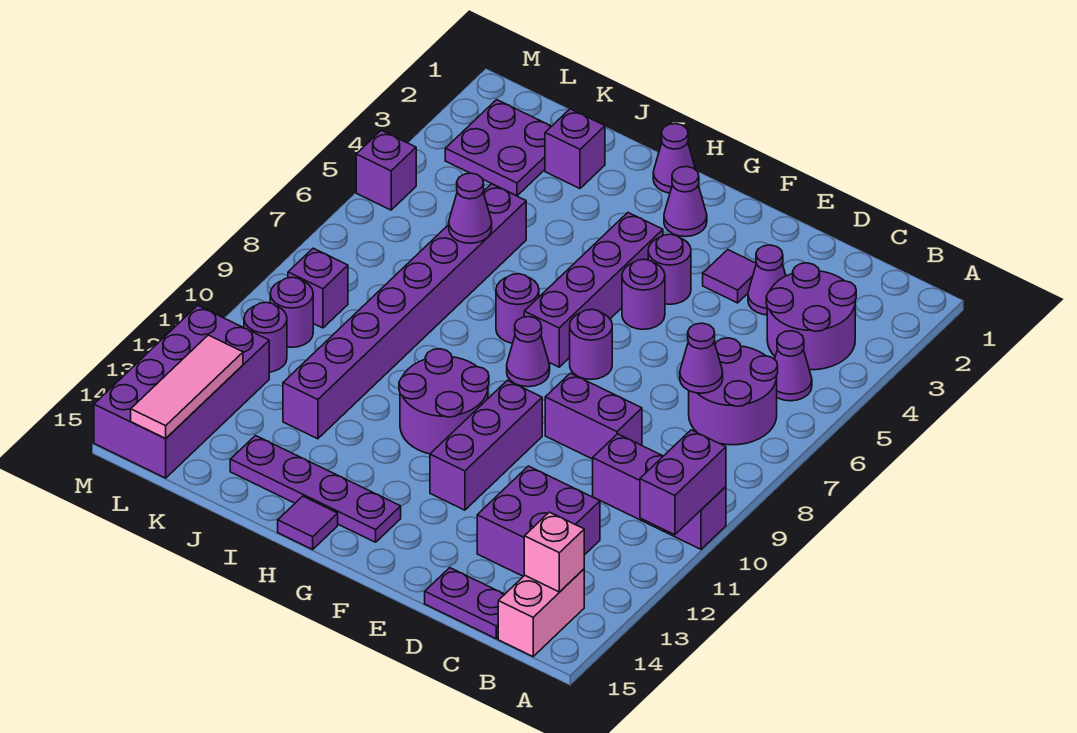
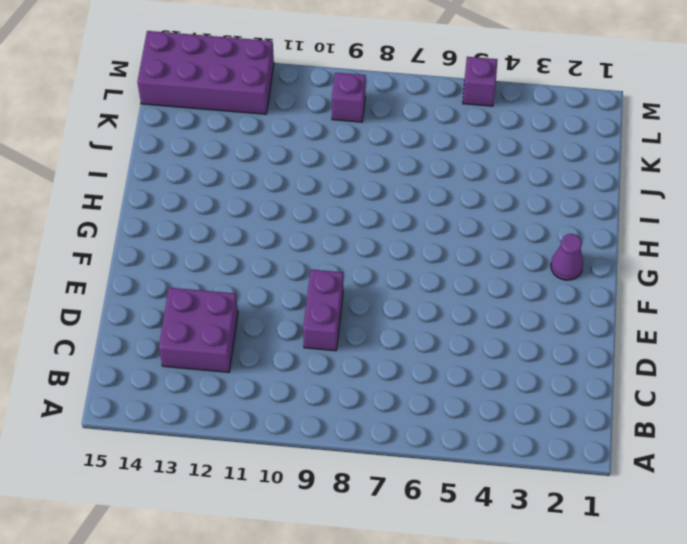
none -> purple 1x3 brick [593,434,726,549]
none -> purple 2x2 round brick [766,263,856,370]
none -> purple 1x1 cone [775,331,812,401]
none -> purple 2x2 round brick [689,338,778,445]

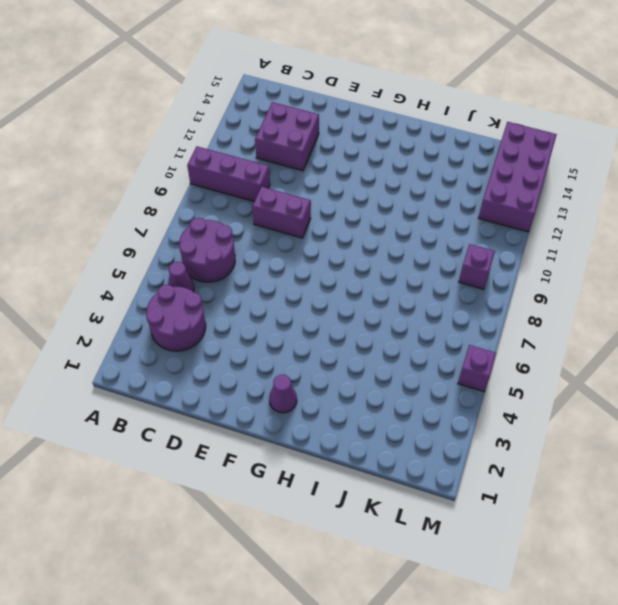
none -> pink 1x2 brick [498,569,584,656]
none -> purple 1x2 plate [425,568,505,639]
none -> purple 1x1 cone [748,245,786,315]
none -> purple 1x1 tile [703,250,756,303]

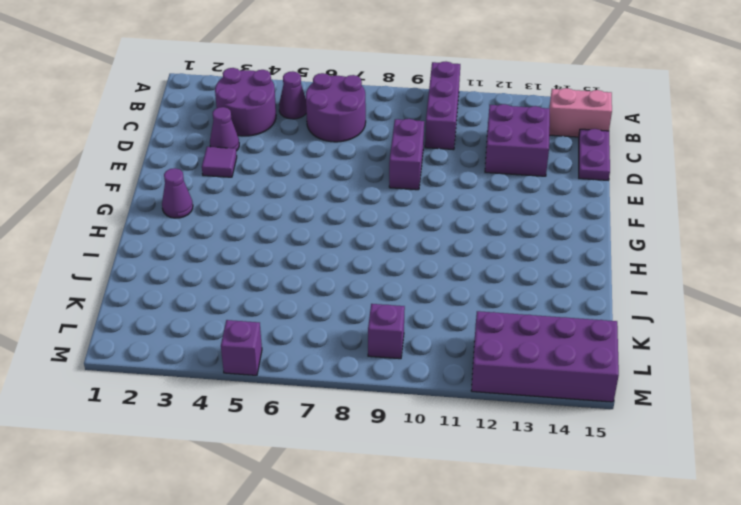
none -> purple 1x1 round brick [648,234,691,304]
none -> purple 1x1 round brick [622,259,665,329]
none -> purple 1x1 round brick [570,309,612,379]
none -> purple 1x3 brick [430,380,542,510]

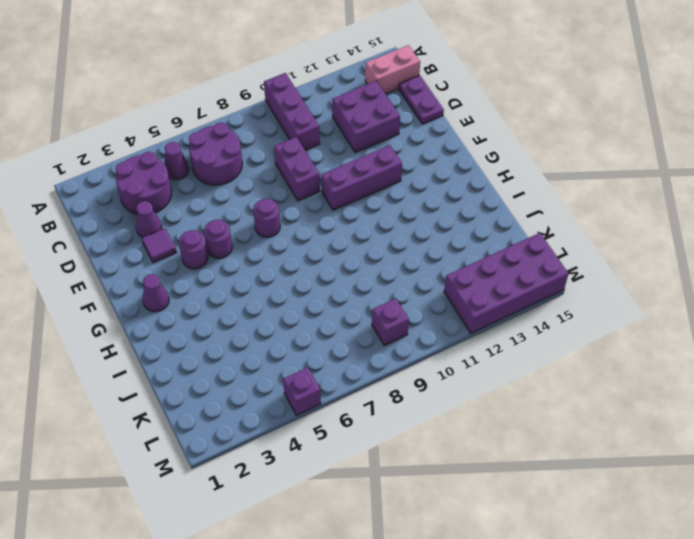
none -> purple 1x4 brick [524,213,663,367]
none -> purple 1x1 cone [507,317,550,387]
none -> purple 2x2 round brick [399,349,489,454]
none -> purple 1x4 plate [230,436,401,542]

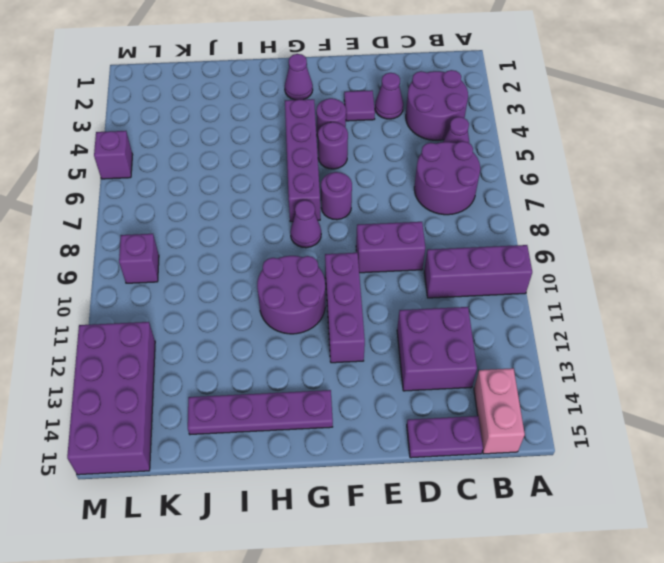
none -> purple 1x1 cone [653,124,696,193]
none -> purple 1x1 round brick [496,274,539,343]
none -> purple 1x1 tile [278,496,338,549]
none -> purple 1x1 brick [545,109,605,189]

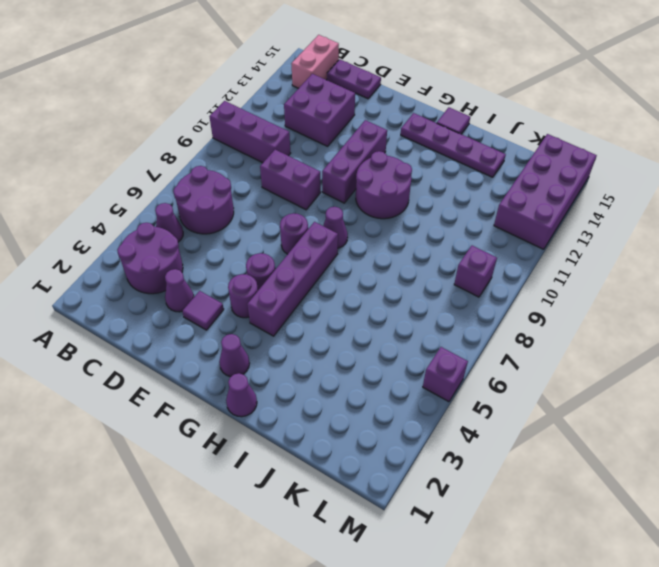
none -> purple 1x1 round brick [496,274,539,343]
none -> purple 1x1 brick [545,109,605,189]
none -> purple 1x8 brick [283,184,526,439]
none -> purple 2x2 plate [445,100,551,196]

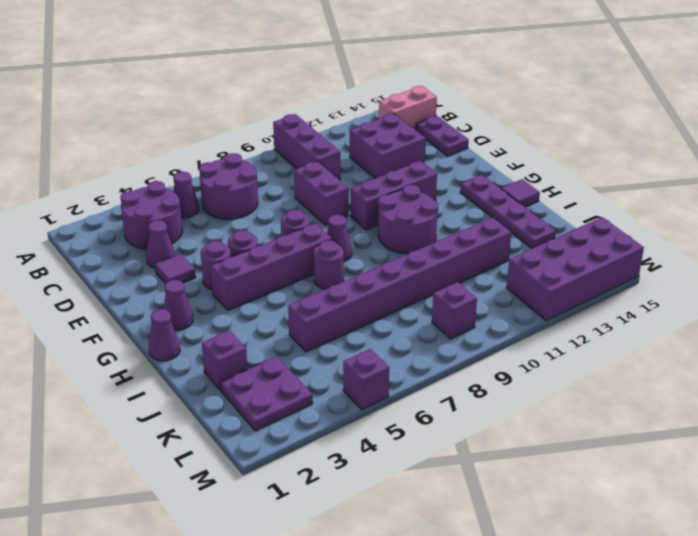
none -> purple 1x1 round brick [270,277,313,347]
none -> purple 1x1 round brick [244,302,287,372]
none -> purple 1x2 brick [640,430,726,535]
none -> pink 1x1 brick [524,512,584,592]

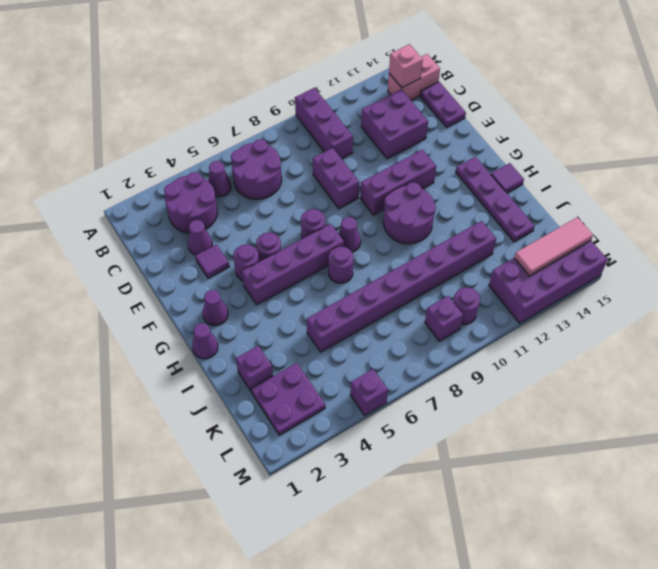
none -> purple 1x1 round brick [244,302,287,372]
none -> purple 1x2 brick [640,430,726,535]
none -> purple 1x1 cone [680,323,723,393]
none -> purple 1x1 cone [449,173,492,243]

